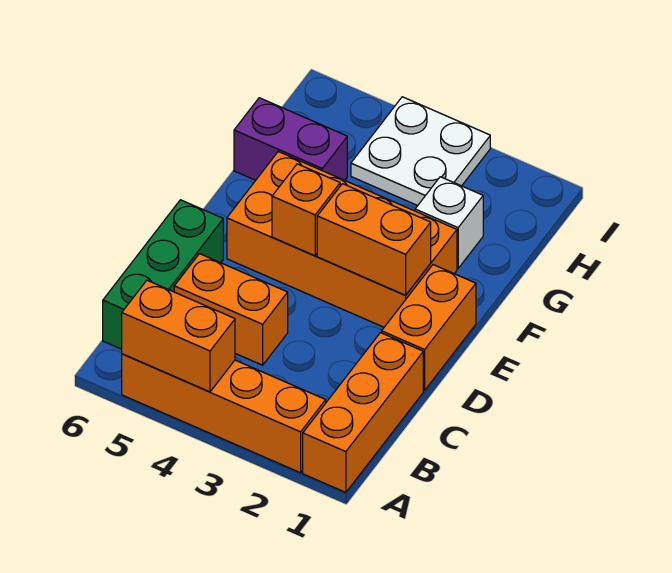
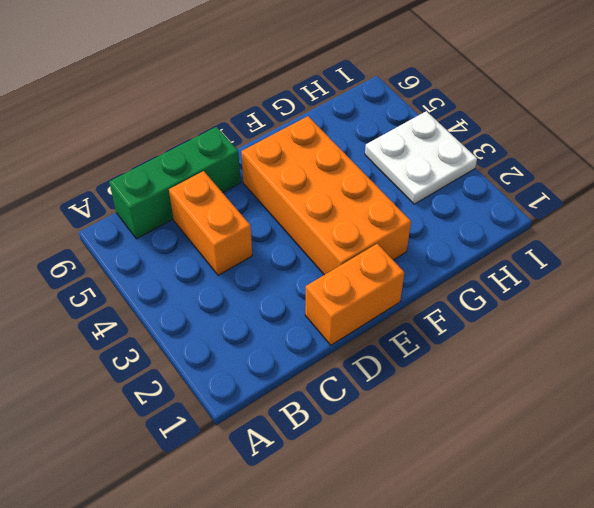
none -> orange 1x3 brick [303,333,423,493]
none -> orange 1x4 brick [122,354,326,473]
none -> white 1x1 brick [415,177,483,268]

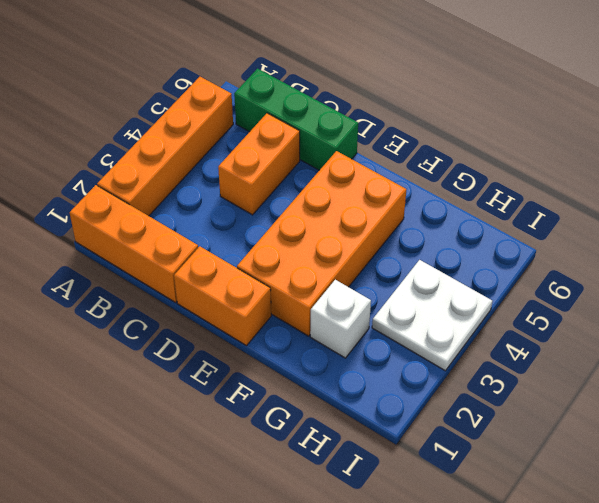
none -> purple 1x2 brick [234,98,347,180]
none -> orange 1x2 brick [122,280,235,392]
none -> orange 1x2 brick [317,184,431,295]

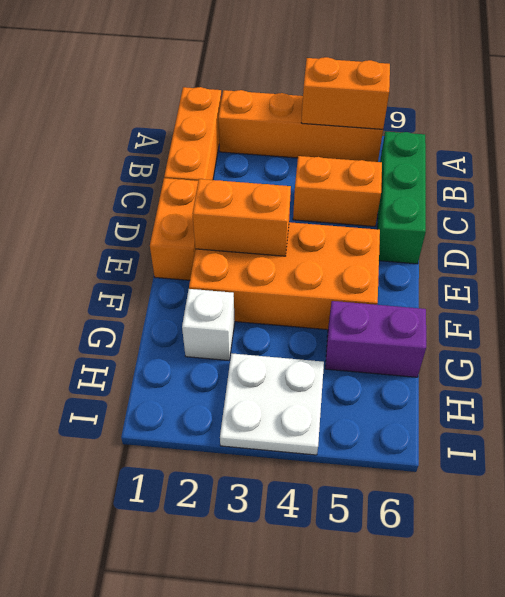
none -> orange 1x1 brick [272,164,340,256]

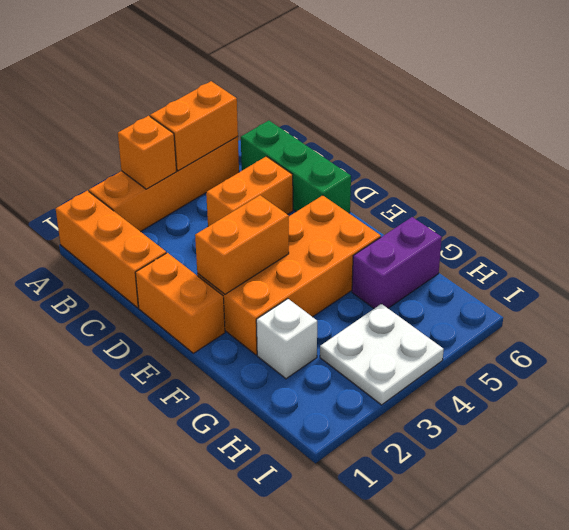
orange 1x1 brick [118,116,176,189] -> orange 1x1 brick moved to [272,164,340,256]

